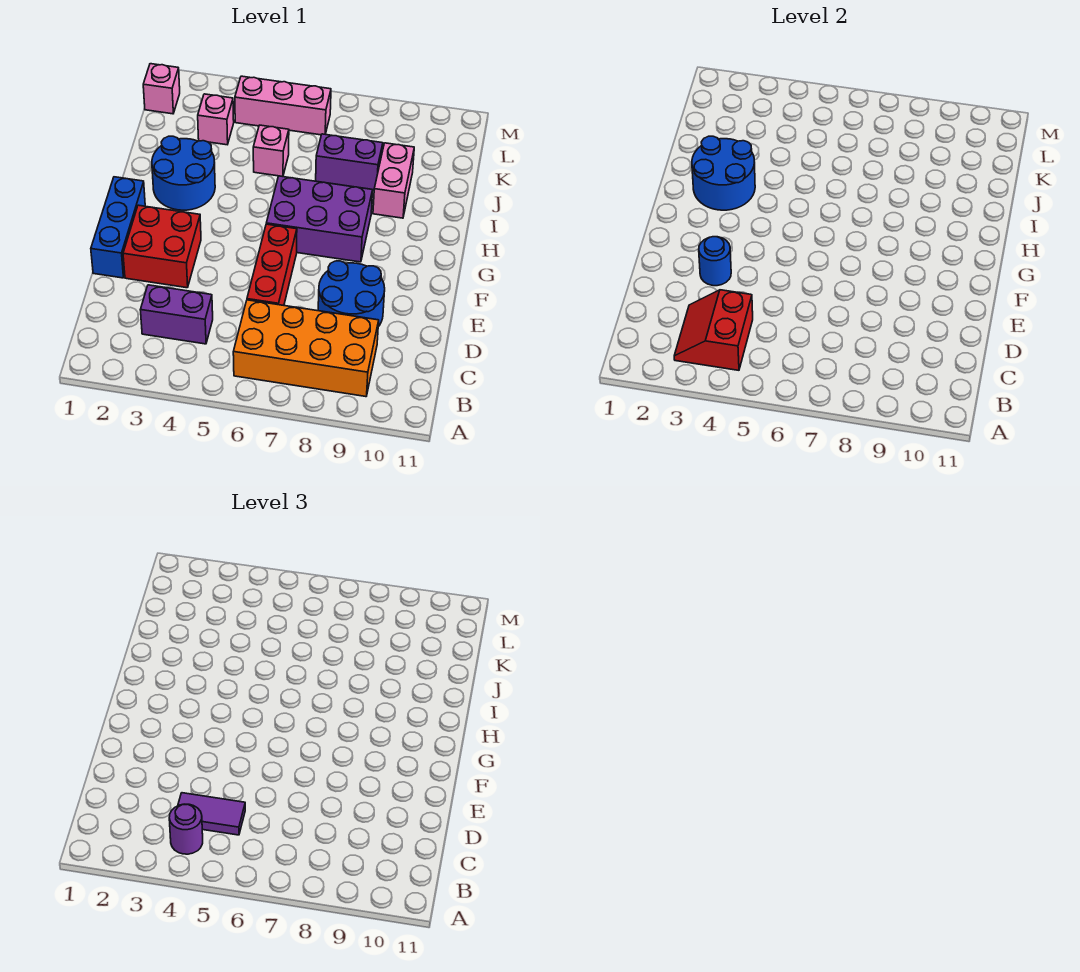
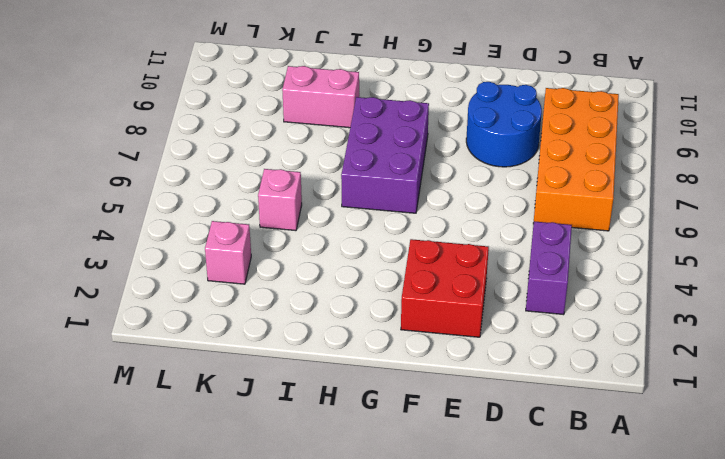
none -> red 1x3 brick [247,224,297,305]
none -> blue 1x3 brick [91,177,145,278]
none -> blue 2x2 round brick [152,136,215,210]

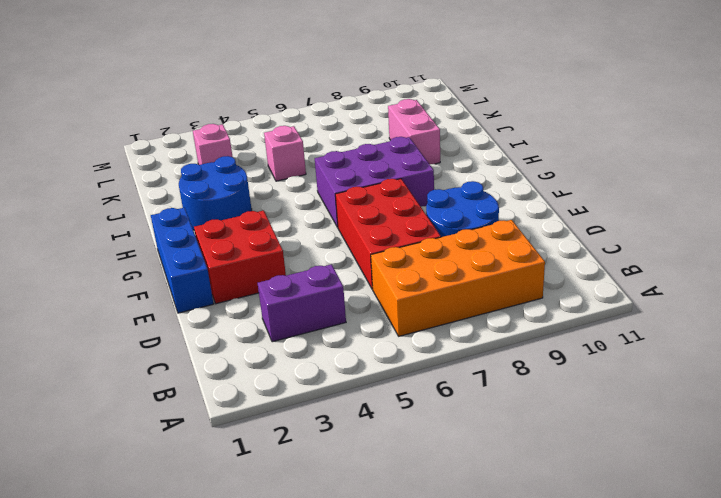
red 2x3 brick [335,179,441,289] -> red 1x3 brick [247,224,297,305]
none -> purple 1x2 brick [316,134,383,190]
none -> pink 1x1 brick [143,64,180,114]
none -> pink 1x3 brick [235,76,331,135]

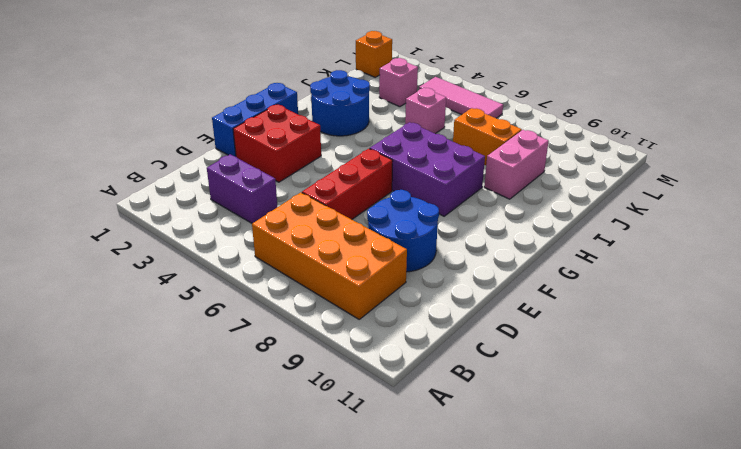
orange 1x2 brick [453,108,522,165] -> purple 1x2 brick [316,134,383,190]
orange 1x1 brick [356,31,392,77] -> pink 1x1 brick [143,64,180,114]
pink 1x3 tile [419,77,503,118] -> pink 1x3 brick [235,76,331,135]
none -> red 2x2 slope [674,290,753,370]
none -> blue 1x1 round brick [699,237,731,286]
none -> blue 2x2 round brick [692,136,755,210]

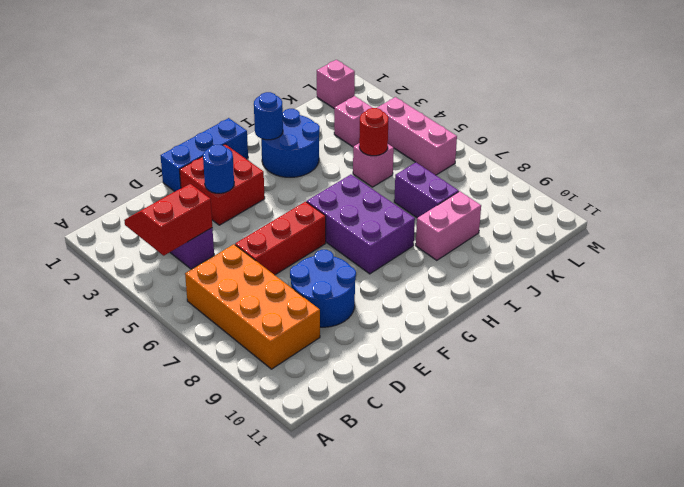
blue 1x1 round brick [254,92,283,140] -> blue 2x2 round brick [692,136,755,210]
red 1x1 round brick [359,108,389,156] -> none
none -> purple 1x1 round brick [169,804,203,854]
none -> purple 1x2 tile [178,793,245,835]

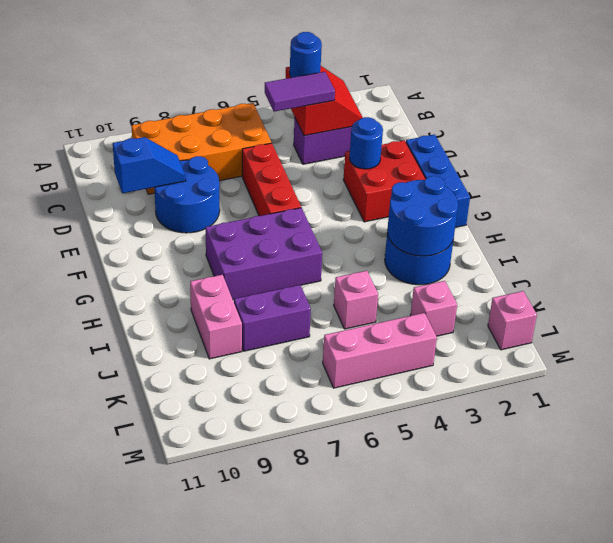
blue 1x1 round brick [290,32,322,78] -> purple 1x1 round brick [169,804,203,854]
blue 1x2 slope [113,137,186,193] -> none

